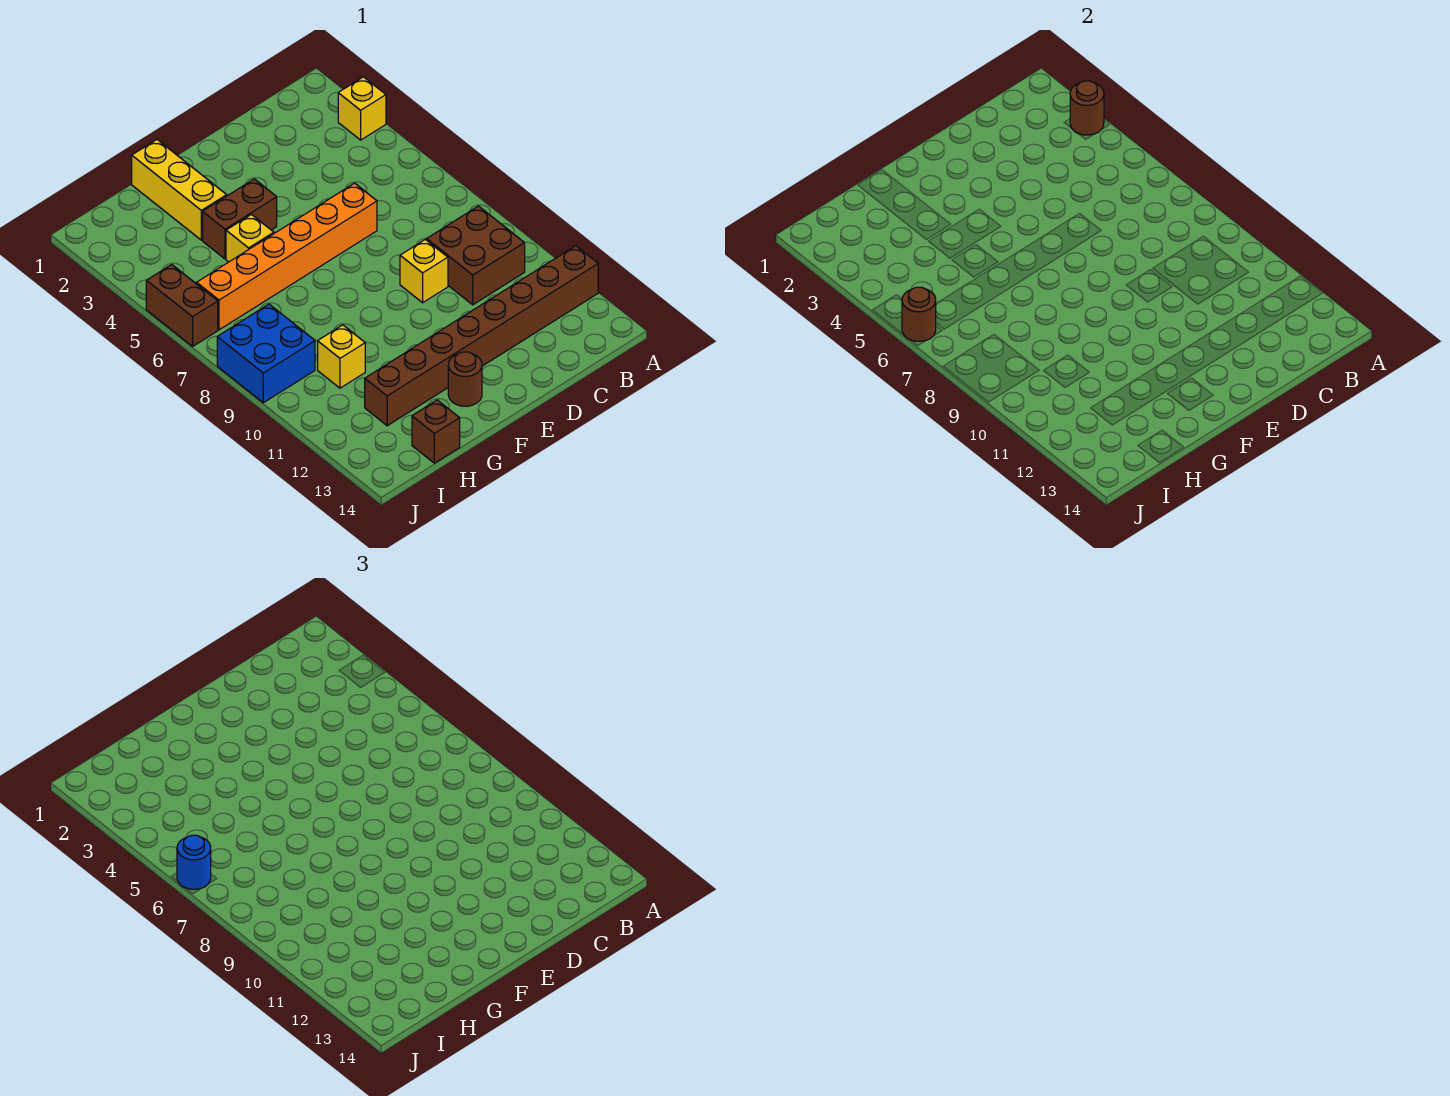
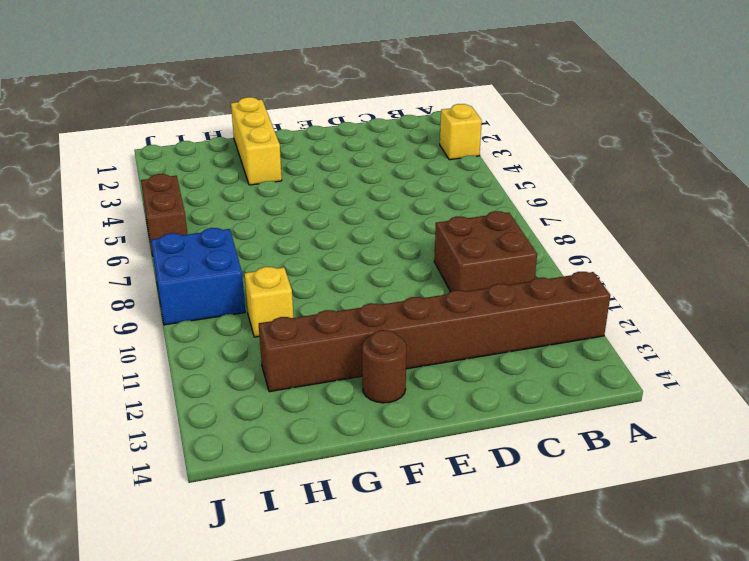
none -> orange 1x6 brick [197,183,377,330]
none -> yellow 1x1 brick [400,239,448,303]
none -> brown 1x2 brick [203,179,277,259]

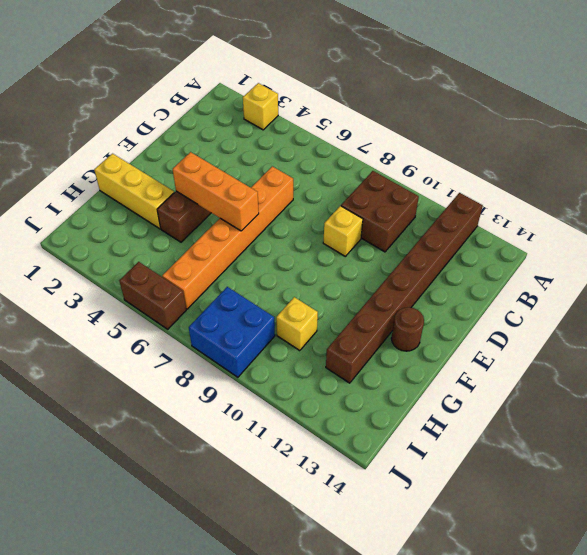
orange 1x3 brick [173,152,259,231] -> none
none -> yellow 1x1 brick [226,214,274,262]
none -> brown 1x1 brick [412,400,460,463]
none -> brown 1x1 round brick [1070,81,1104,135]

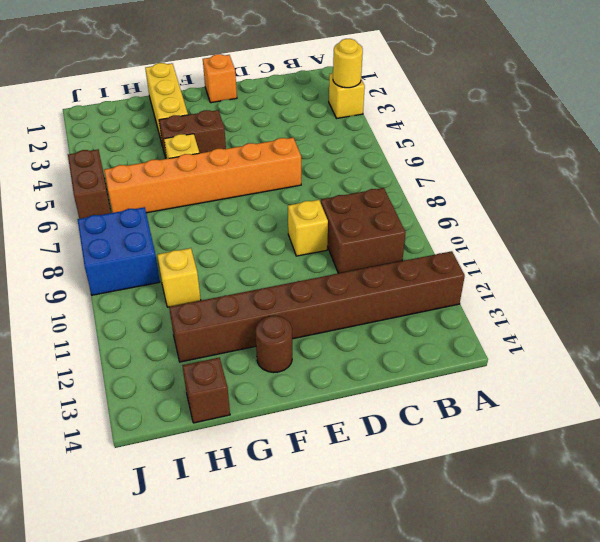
yellow 1x1 round brick [333,39,363,88] -> brown 1x1 round brick [1070,81,1104,135]
orange 1x1 brick [203,54,237,103] -> none
none -> brown 1x1 round brick [902,287,936,341]
none -> blue 1x1 round brick [177,835,211,889]

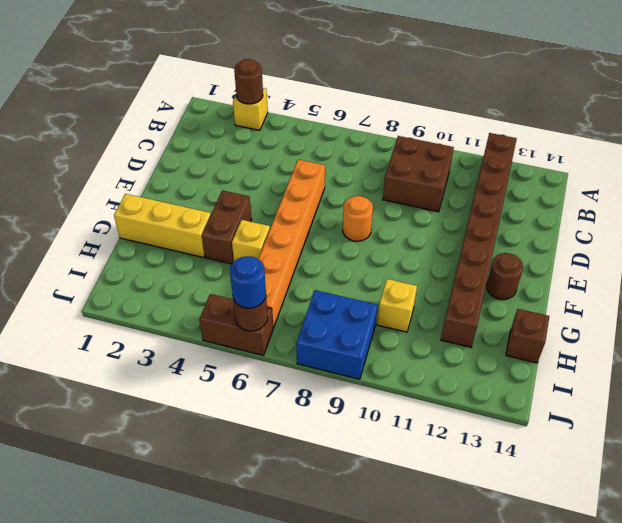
orange 1x1 round brick [343,196,373,241] -> none
none -> yellow 1x1 brick [400,239,448,303]

